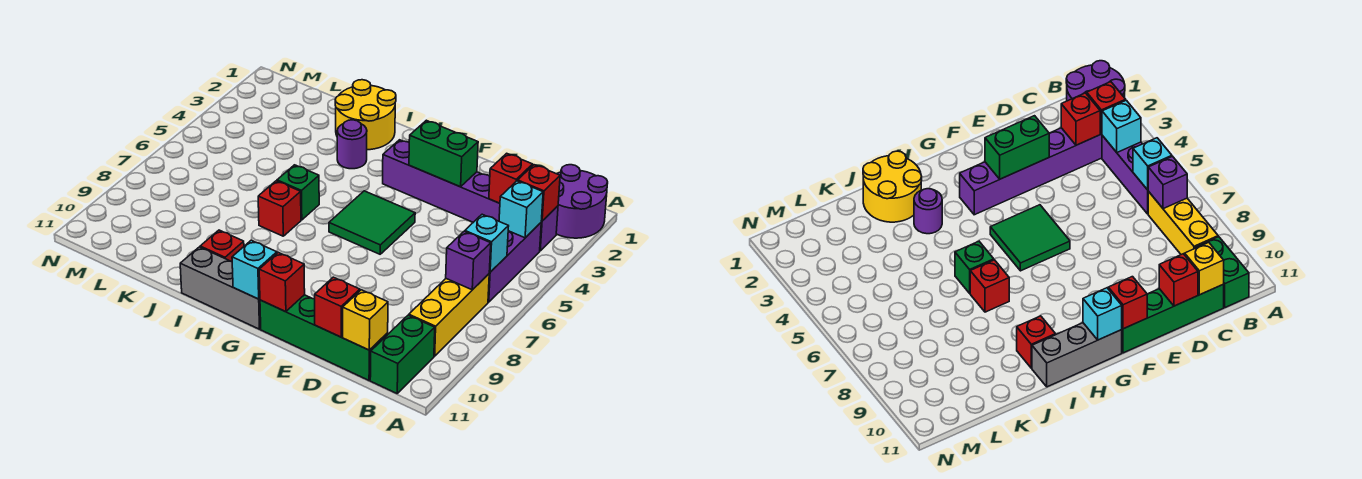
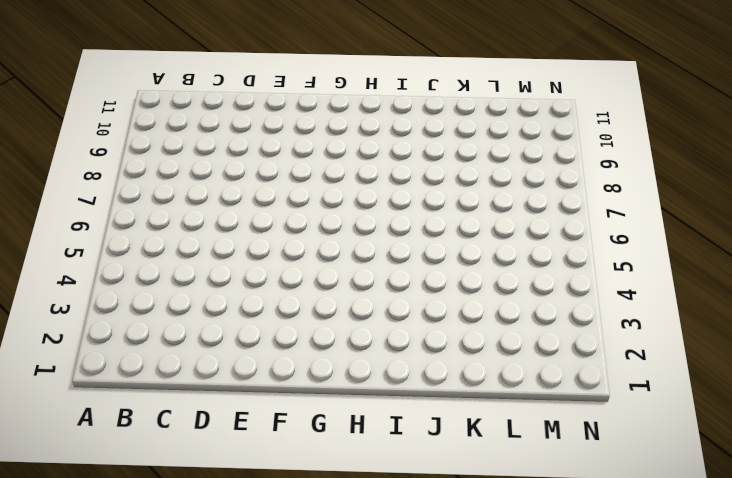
none -> purple 2x2 round brick [556,165,608,238]
none -> purple 1x6 brick [383,140,558,251]
none -> purple 1x3 brick [488,223,541,302]

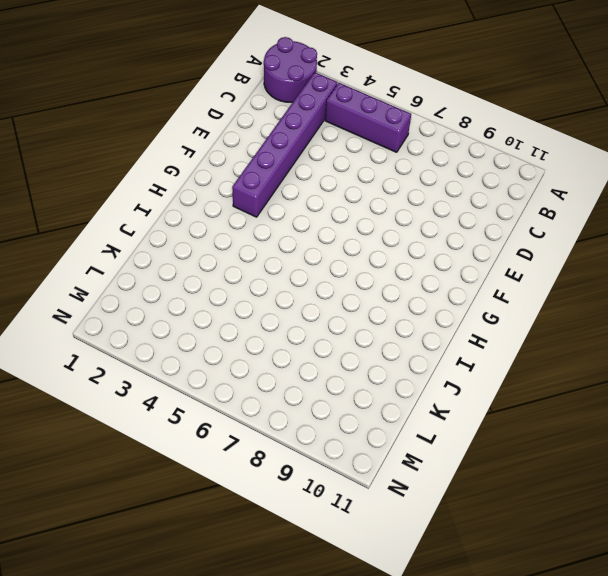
none -> yellow 1x3 brick [409,274,489,356]
none -> green 1x2 brick [370,315,435,393]
none -> green 1x4 brick [260,295,388,380]

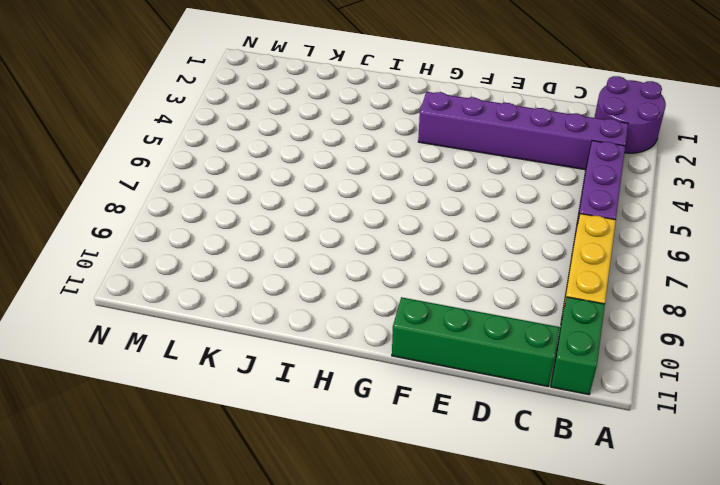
none -> green 2x2 tile [329,191,415,254]
none -> grey 1x3 brick [180,247,261,329]
none -> yellow 2x2 round brick [335,80,396,150]

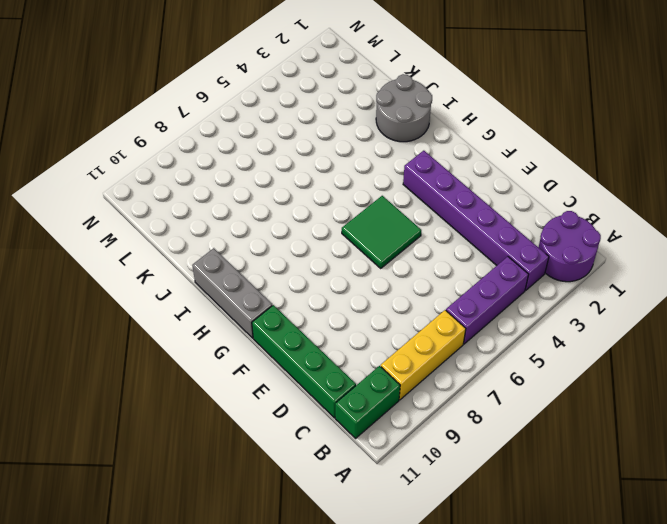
grey 2x2 round brick [376,74,432,142] -> yellow 2x2 round brick [335,80,396,150]
none -> purple 1x1 round brick [337,120,367,169]
none -> green 1x1 brick [277,165,319,220]
none -> red 1x1 brick [258,181,301,236]

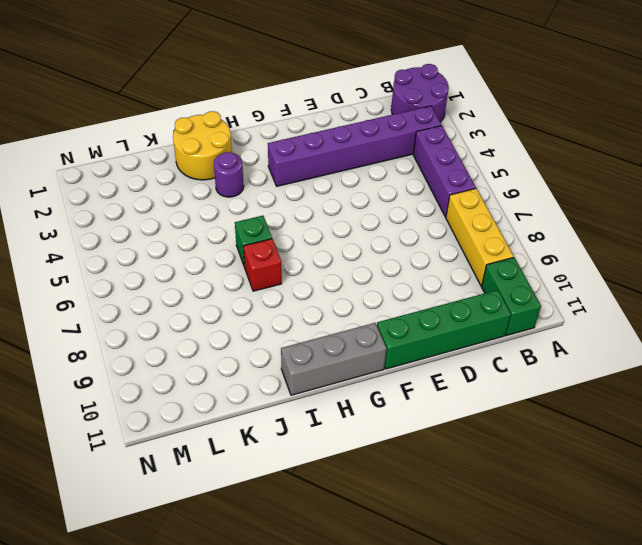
none -> green 2x2 tile [329,191,415,254]
none -> red 1x1 brick [200,230,244,262]
none -> red 1x1 brick [518,165,560,221]

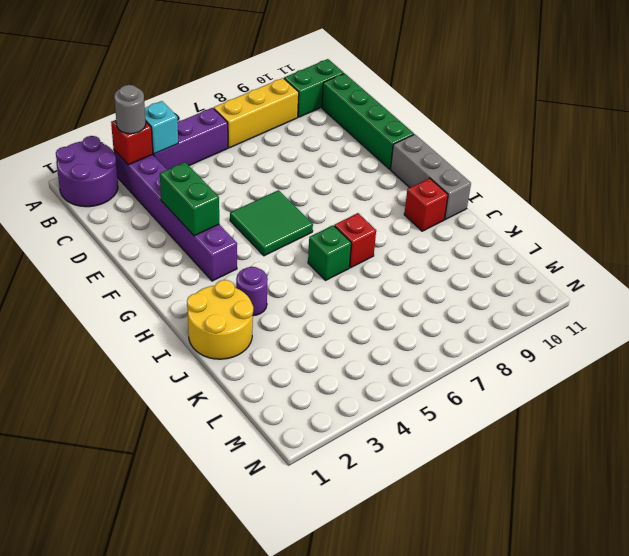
grey 1x1 round brick [114,85,146,134] -> none
none -> cyan 1x1 brick [465,214,509,272]
none -> purple 1x1 brick [446,231,491,290]
none -> red 1x1 brick [489,153,533,203]

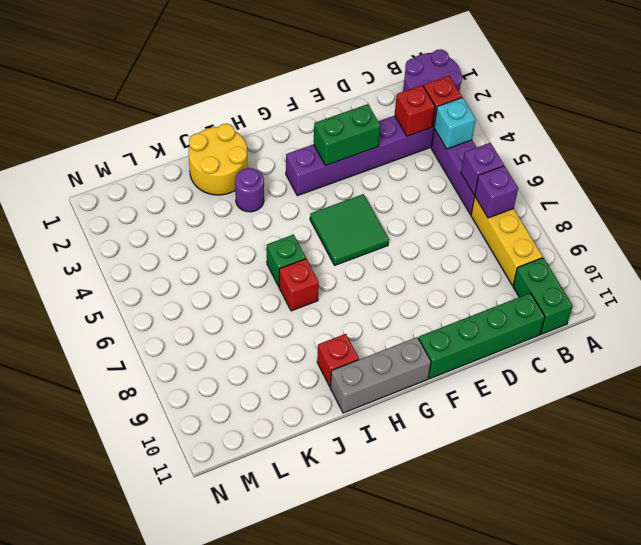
purple 1x1 brick [461,143,504,195] -> cyan 1x1 brick [465,214,509,272]
none -> yellow 1x1 brick [343,290,388,350]
none -> red 1x1 brick [315,277,360,337]
none -> red 1x1 brick [259,253,305,312]

